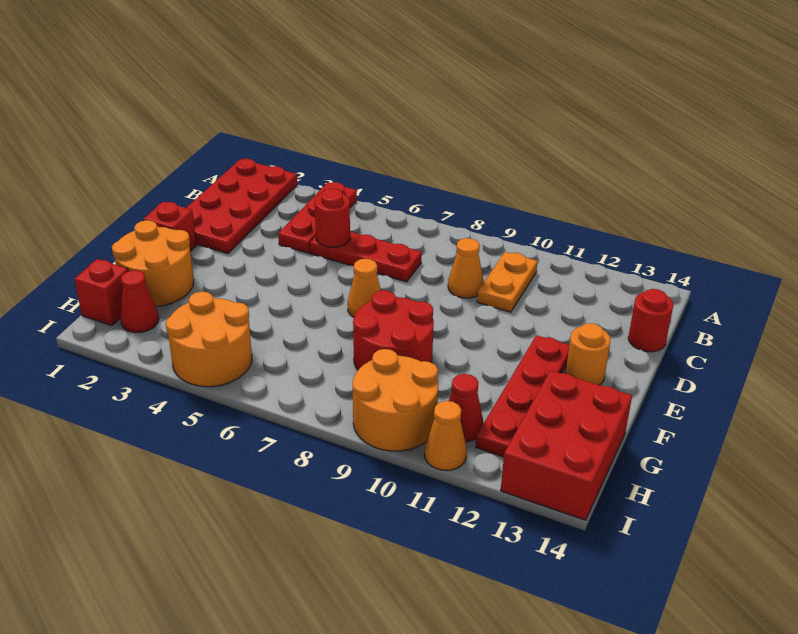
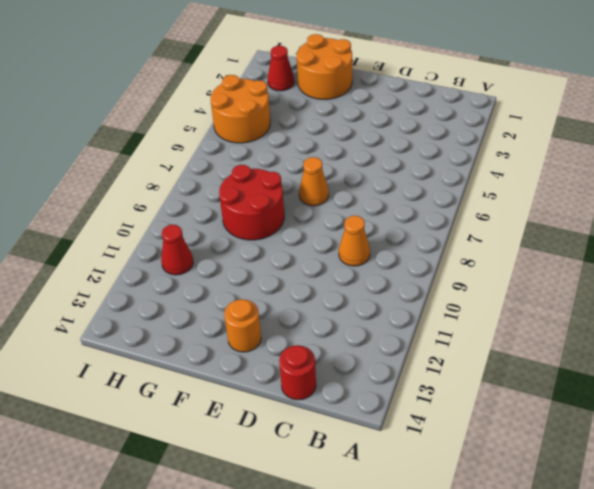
none -> red 2x4 plate [186,159,297,254]
none -> red 1x3 plate [278,182,357,253]
none -> orange 1x2 plate [477,252,538,312]

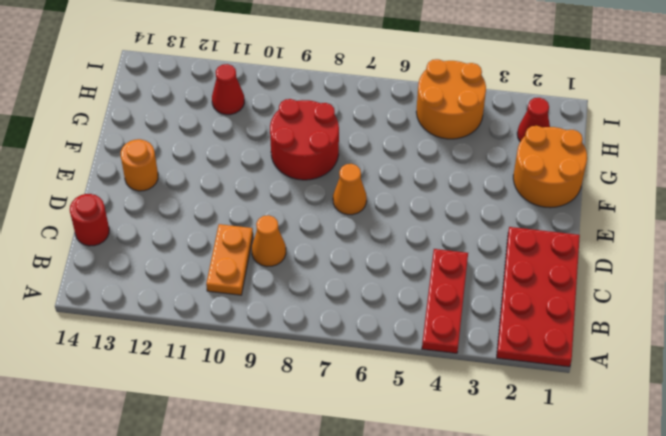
none -> red 1x3 plate [310,232,422,282]
none -> red 1x1 brick [143,202,197,251]
none -> red 1x4 plate [476,335,569,457]

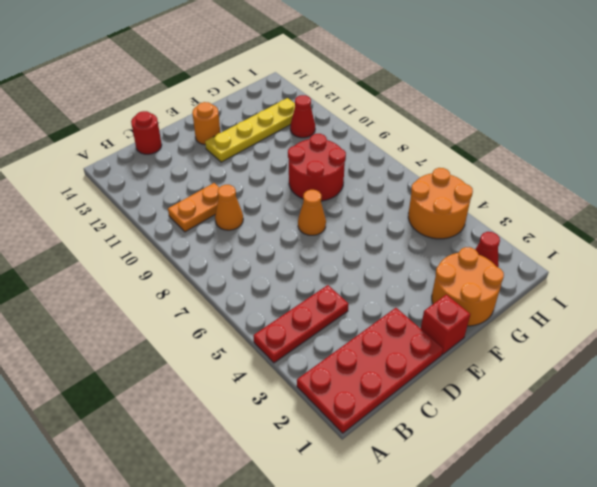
yellow 1x4 plate [205,98,295,162] -> red 1x4 plate [476,335,569,457]
none -> red 1x3 plate [310,232,422,282]
none -> red 2x3 brick [501,370,632,520]
none -> red 1x1 brick [74,259,128,326]

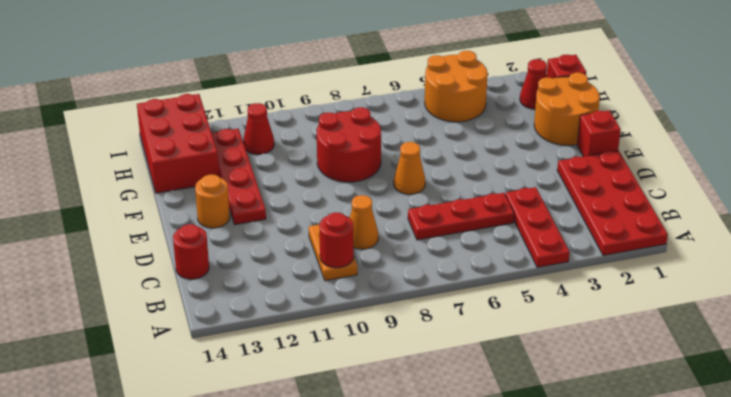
red 1x1 round brick [319,213,354,268] -> red 1x1 round brick moved to [315,189,350,247]
none -> orange 2x2 round brick [353,349,438,451]
none -> orange 1x1 cone [425,401,467,470]

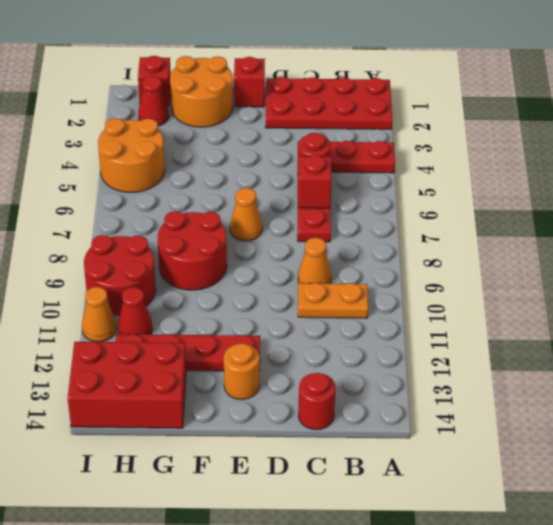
red 1x1 brick [298,155,332,208] -> none
red 2x2 round brick [84,235,156,315] -> orange 2x2 round brick [353,349,438,451]

